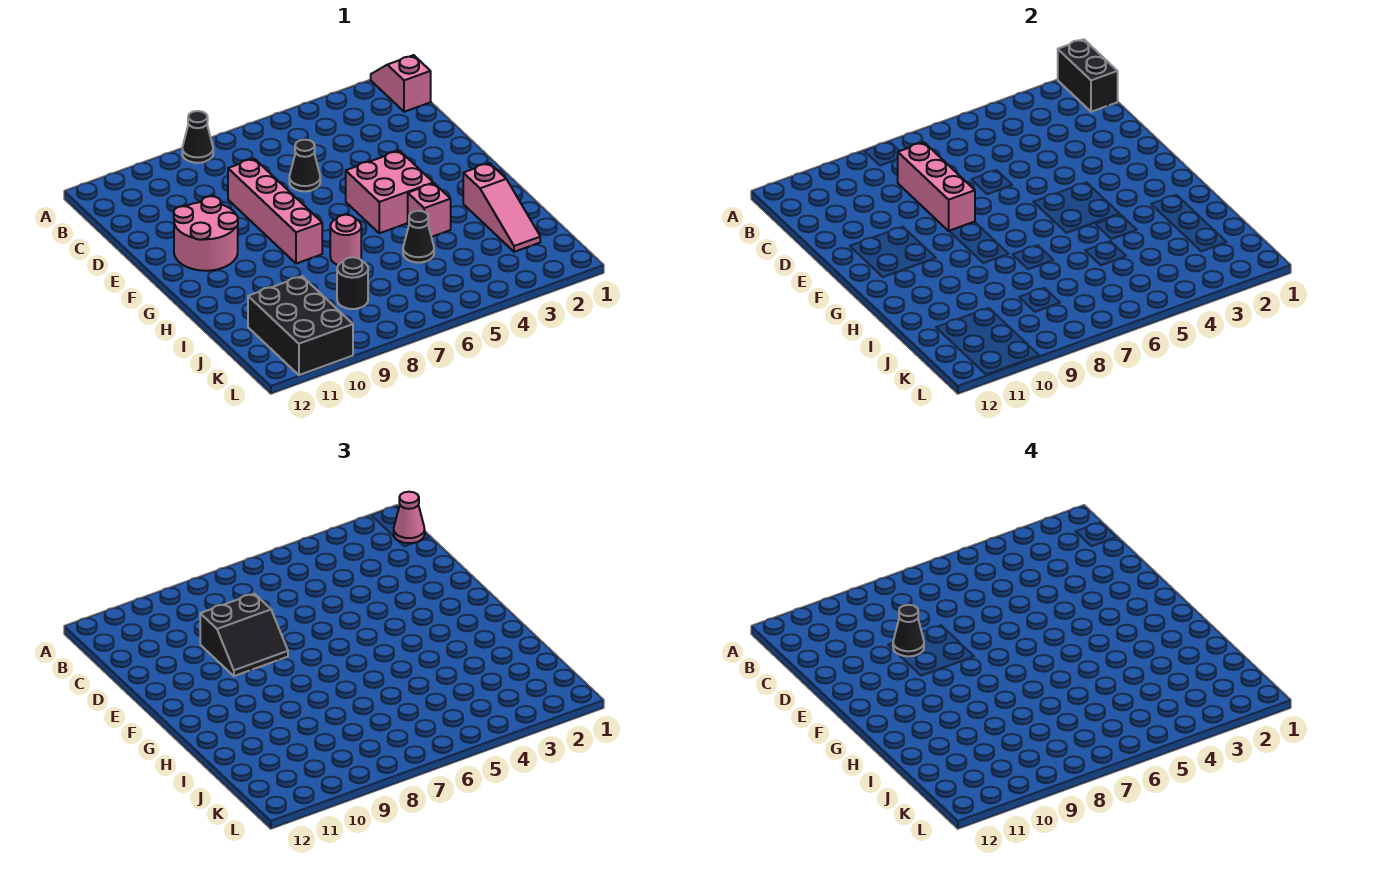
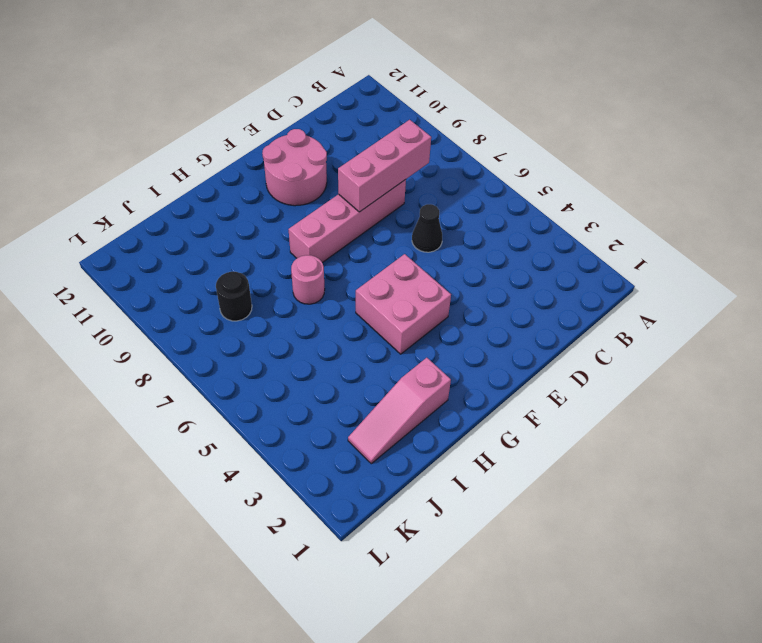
none -> pink 1x2 slope [371,55,431,112]
none -> black 1x1 cone [182,111,213,163]
none -> pink 1x1 brick [408,183,451,237]

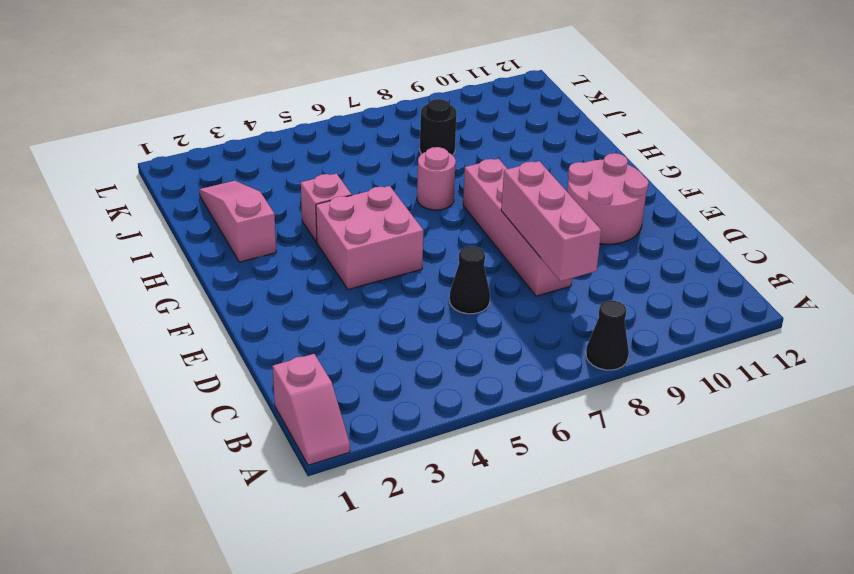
none -> black 1x1 cone [403,211,434,263]
none -> black 2x3 brick [248,276,353,375]
none -> black 1x2 brick [1058,39,1118,112]

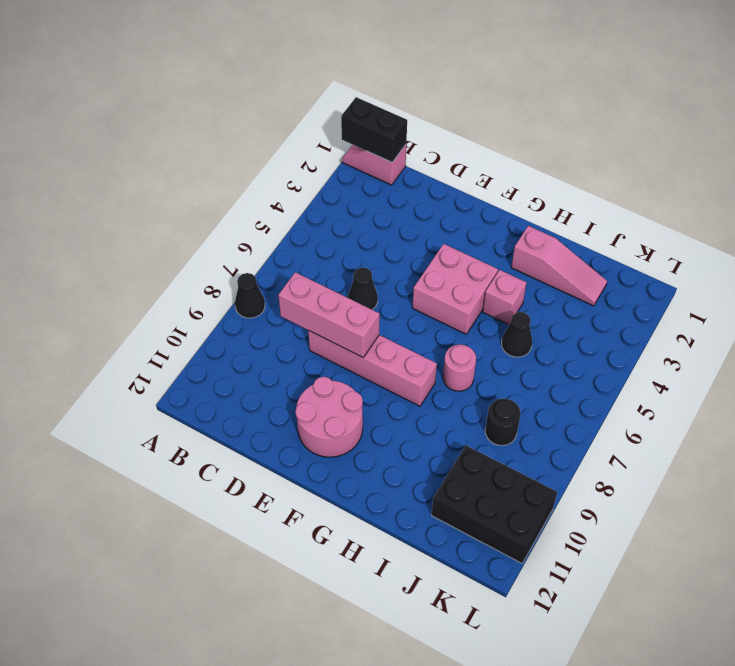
none -> pink 1x1 cone [394,492,425,543]
none -> black 2x2 slope [200,594,288,676]
none -> black 1x1 cone [893,605,924,656]

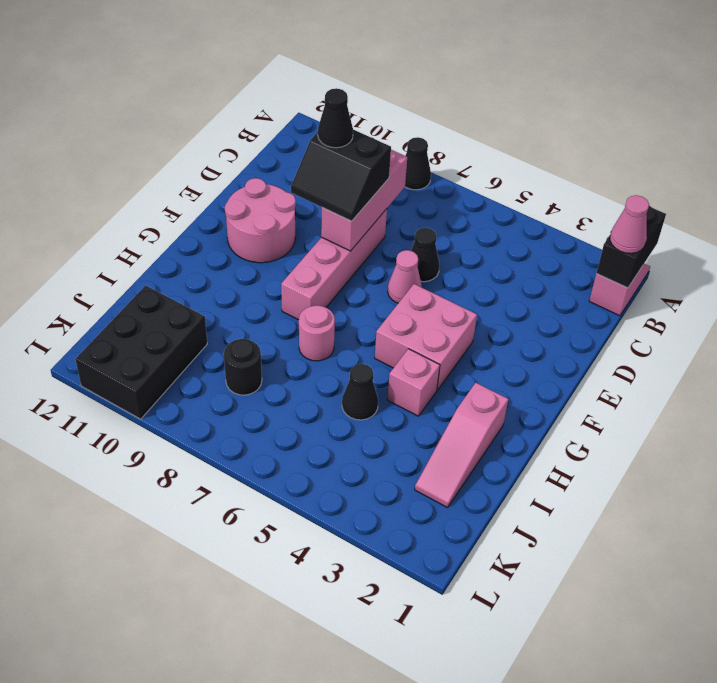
pink 1x1 cone [388,250,422,303] -> none

